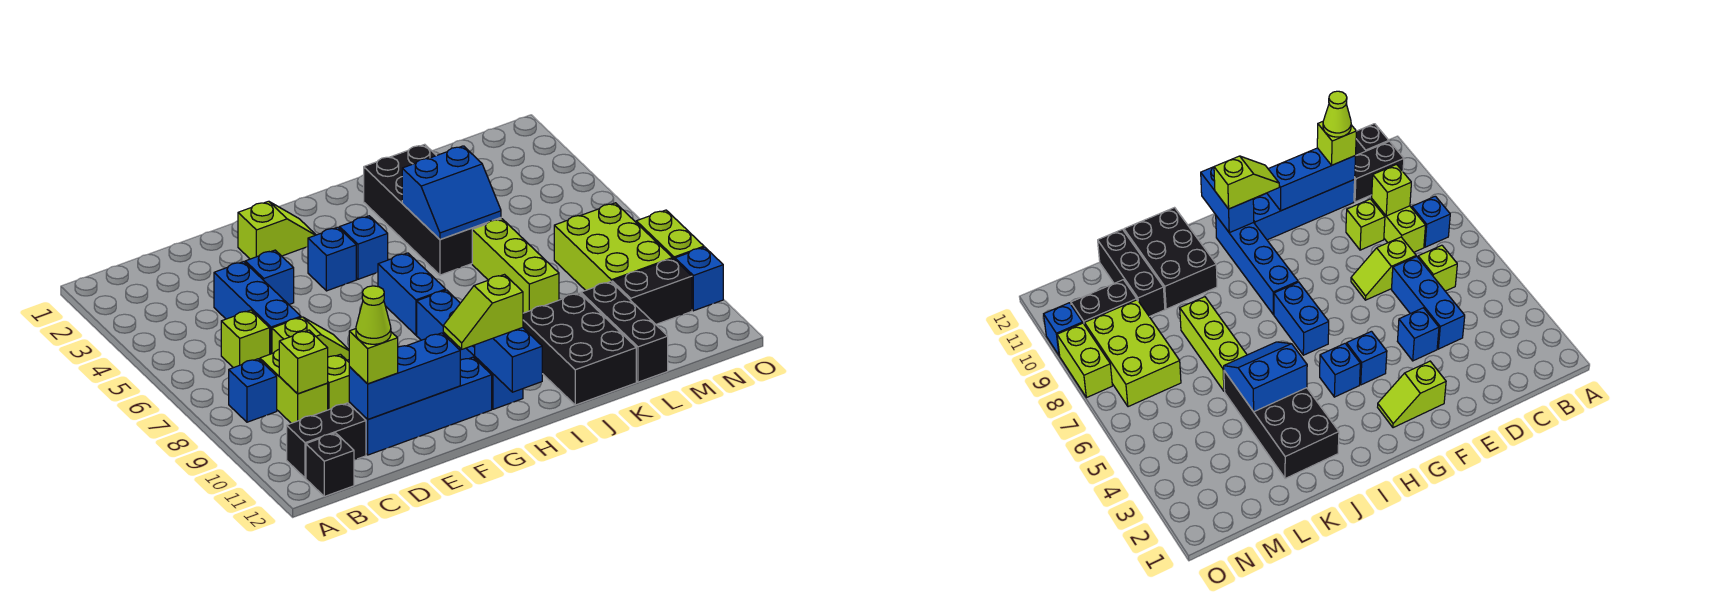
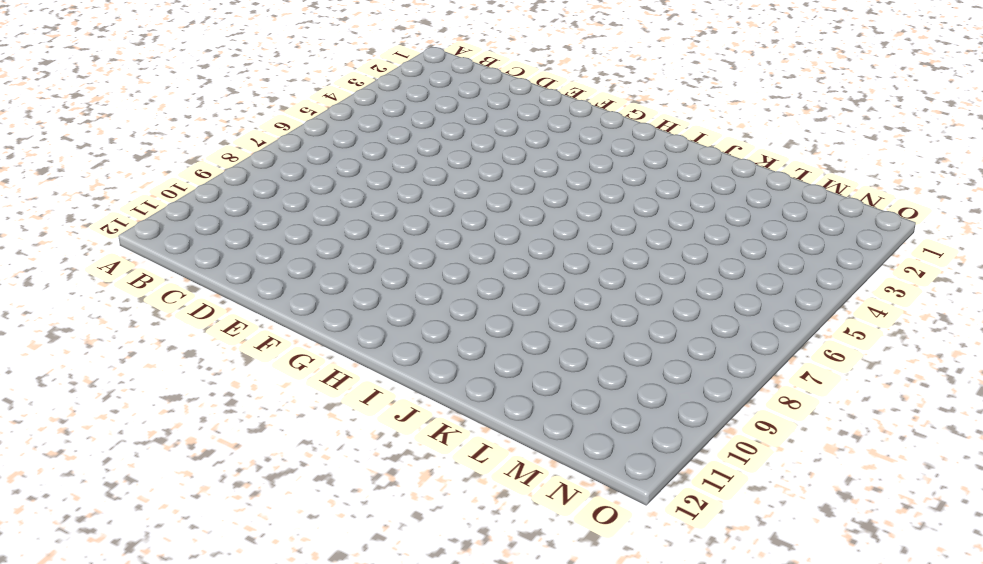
none -> blue 1x1 brick [229,359,277,422]
none -> black 1x2 brick [287,403,366,478]
none -> black 1x1 brick [306,433,354,496]
none -> lime 1x1 brick [221,310,270,368]

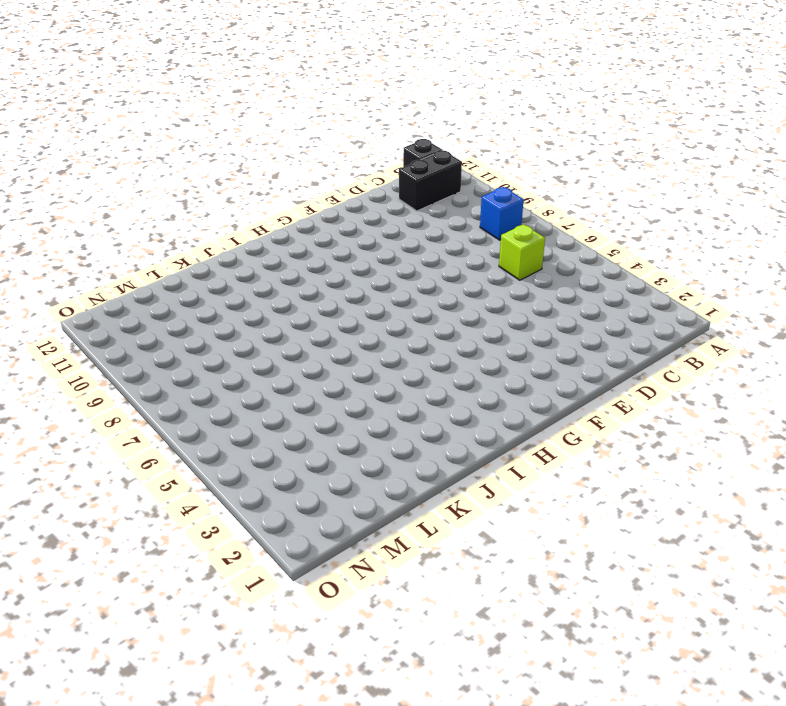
none -> lime 1x2 brick [260,350,328,423]
none -> blue 1x3 brick [214,262,301,354]
none -> lime 1x2 slope [272,317,349,360]
none -> lime 1x1 brick [328,354,350,410]

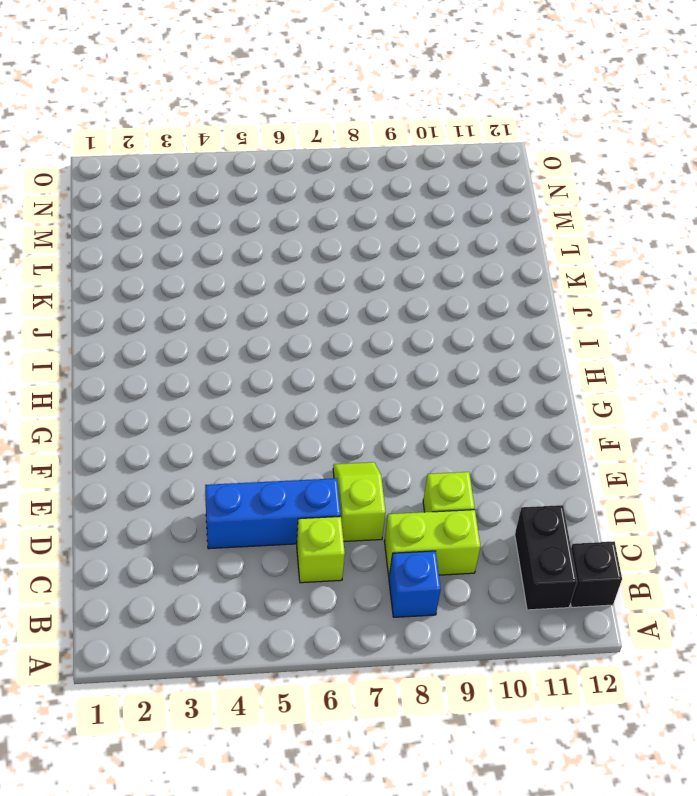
none -> blue 1x4 brick [349,357,492,455]
none -> blue 1x1 brick [245,250,294,304]
none -> lime 1x2 slope [238,201,316,259]
none -> blue 1x1 brick [308,227,356,291]

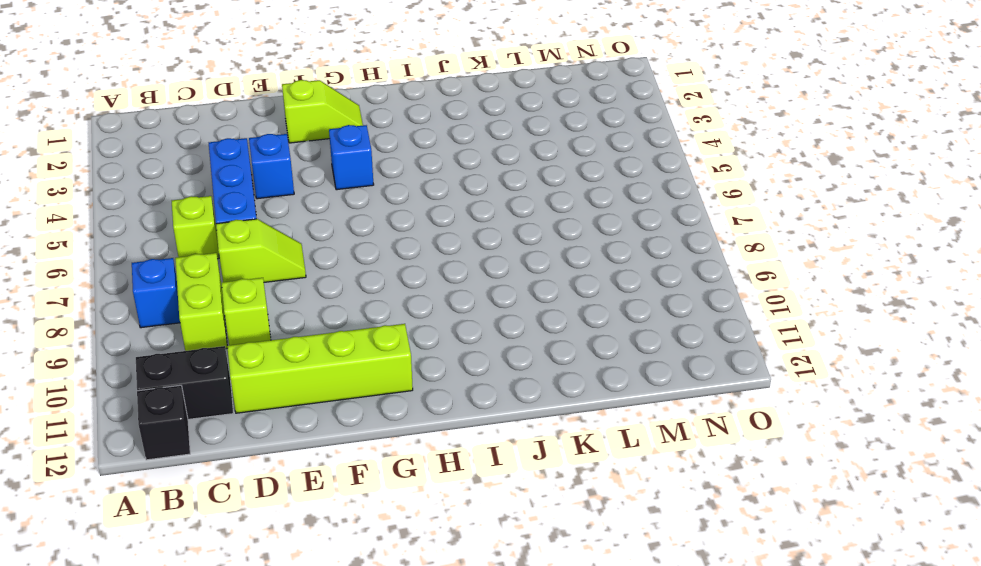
lime 1x4 brick [227,324,413,413] -> blue 1x4 brick [349,357,492,455]
none -> blue 1x1 brick [339,216,388,279]
none -> blue 1x2 brick [378,253,446,335]
none -> blue 1x4 brick [417,290,523,409]
none -> black 2x4 brick [364,144,501,275]

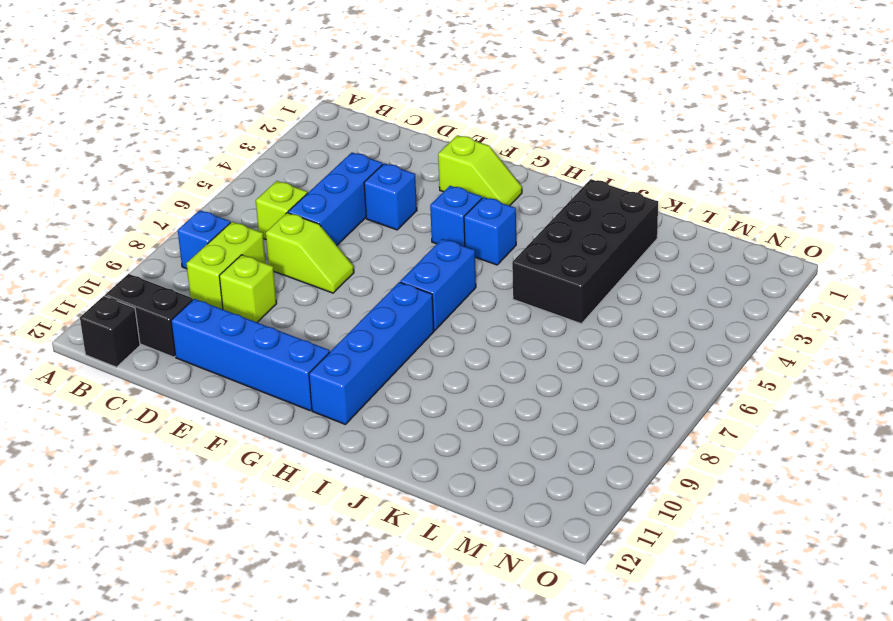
none -> black 2x3 brick [523,293,636,405]
none -> lime 1x3 brick [472,219,559,313]
none -> black 1x3 brick [581,281,668,382]
none -> lime 2x3 brick [554,203,673,290]

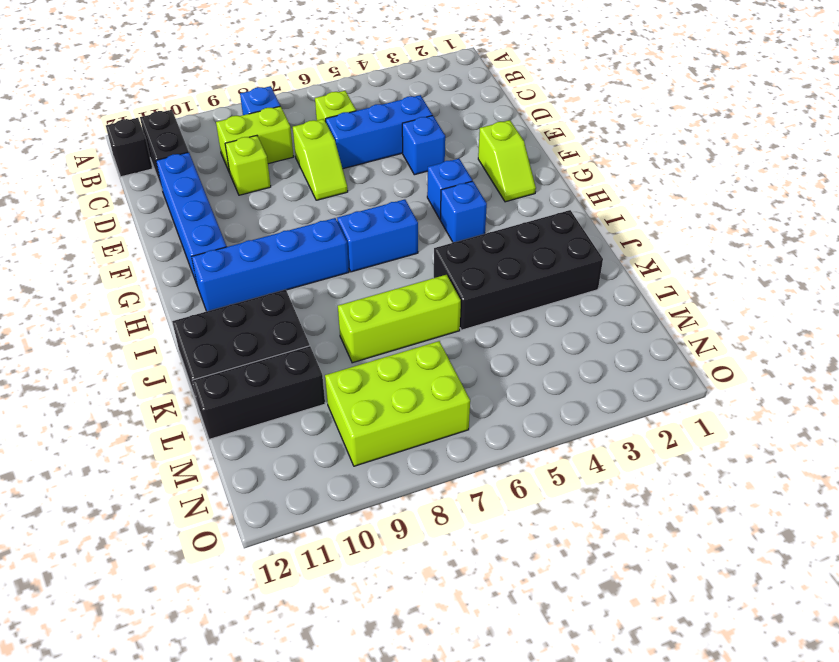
none -> black 1x2 brick [612,259,692,324]
none -> lime 1x2 brick [636,210,704,259]
none -> blue 1x1 brick [675,247,723,311]
none -> lime 1x1 brick [279,330,328,394]

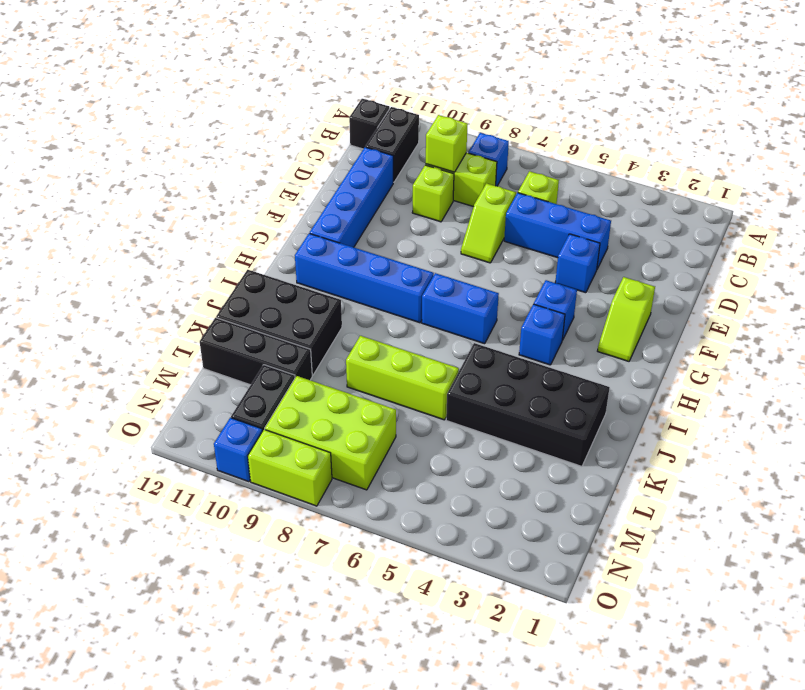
none -> blue 1x3 brick [349,333,460,419]
none -> blue 1x2 brick [475,328,542,392]
none -> blue 2x2 slope [402,146,501,240]
none -> lime 1x1 brick [349,329,398,384]

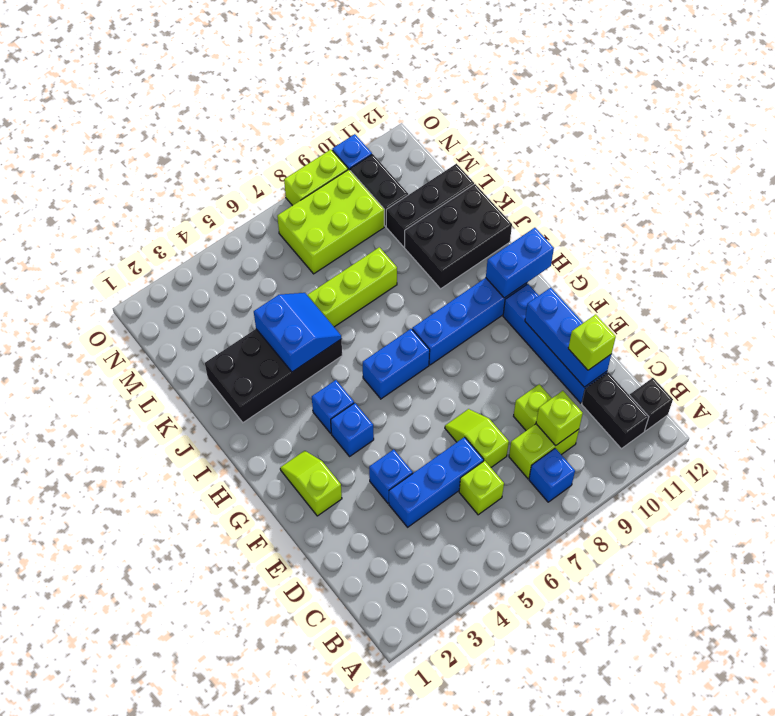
none -> lime 1x2 slope [443,275,523,349]
none -> lime 1x1 cone [356,286,391,344]

